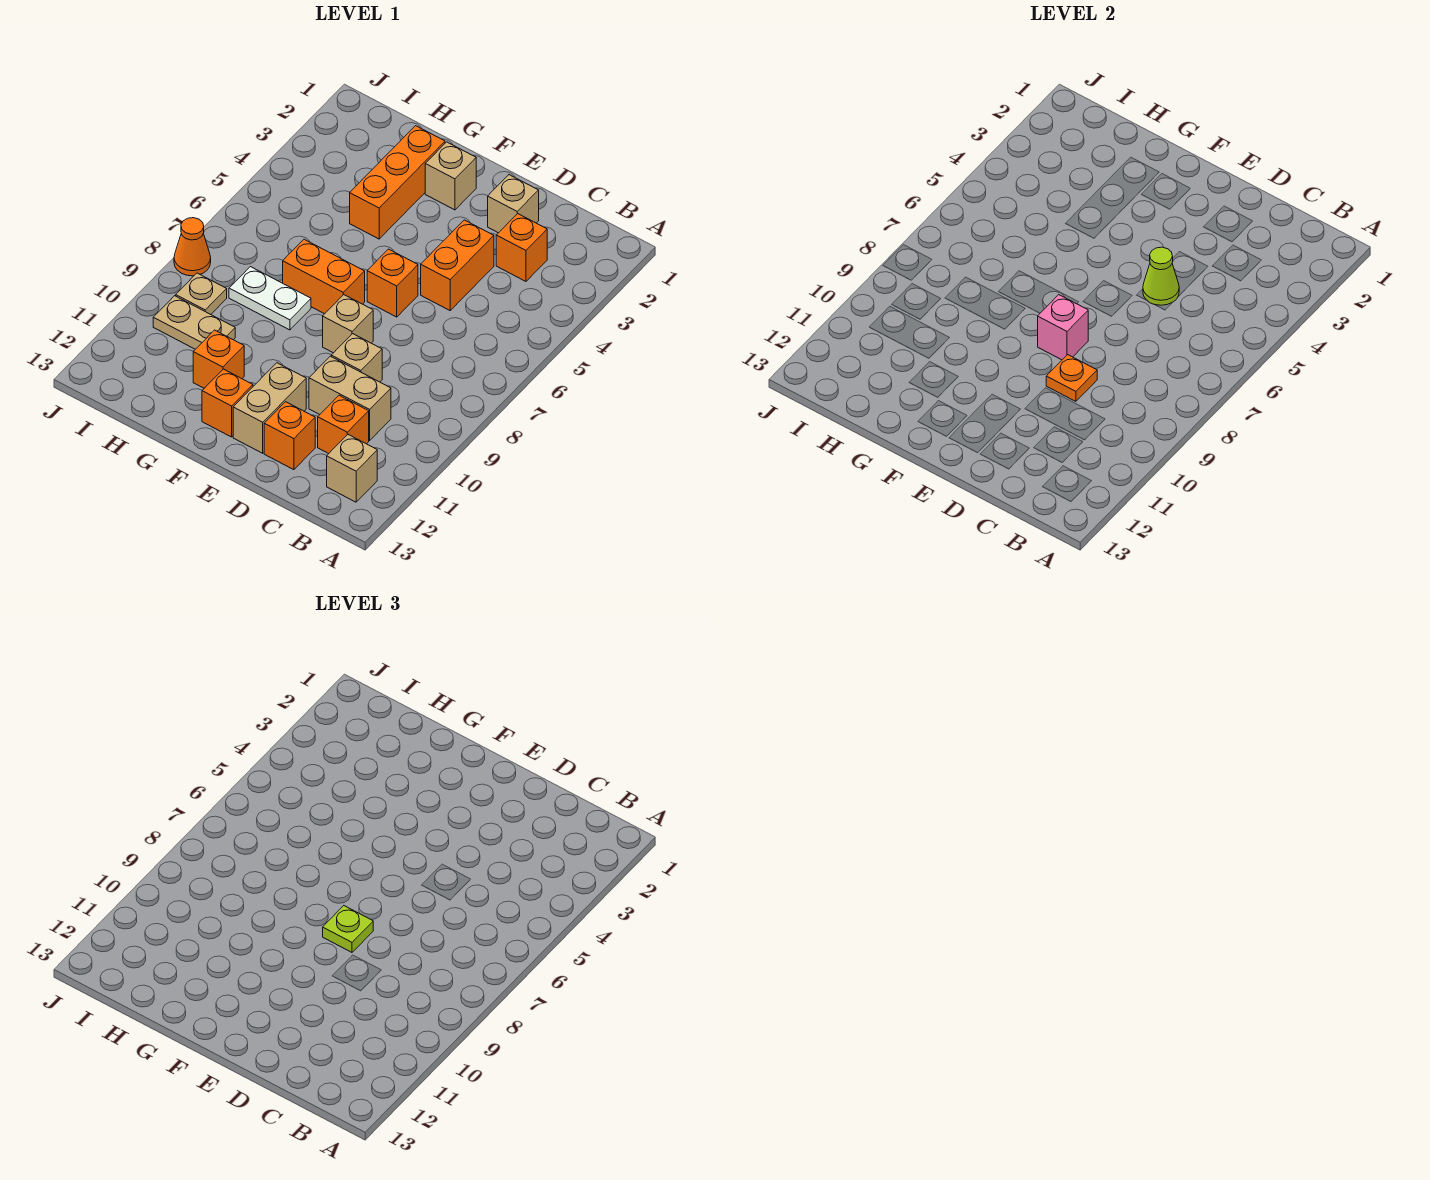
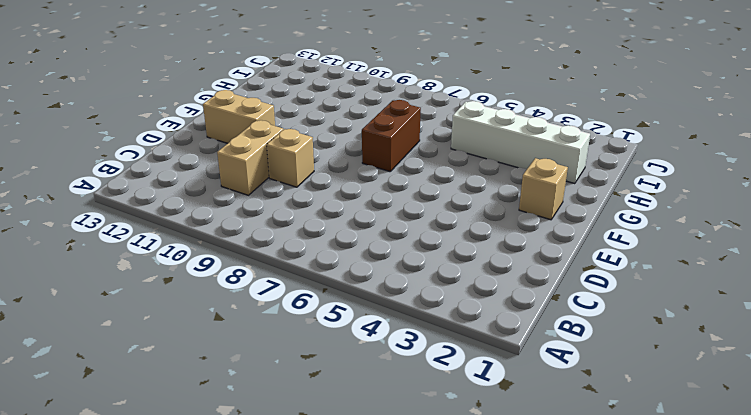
brown 1x2 brick [362,100,421,172] -> orange 1x2 brick [283,239,365,314]
white 1x4 brick [451,101,590,184] -> none
none -> tan 1x1 brick [327,435,377,502]
none -> orange 1x1 brick [496,214,547,281]
none -> orange 1x1 brick [318,395,369,454]

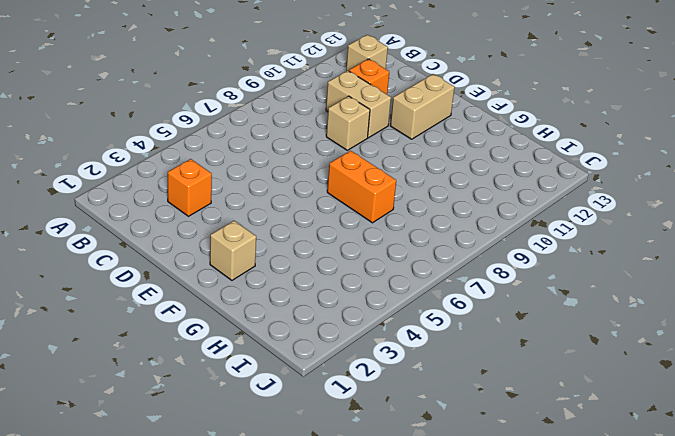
none -> tan 1x1 brick [488,175,539,233]
none -> orange 1x2 brick [421,220,494,310]
none -> orange 1x1 brick [264,402,315,470]

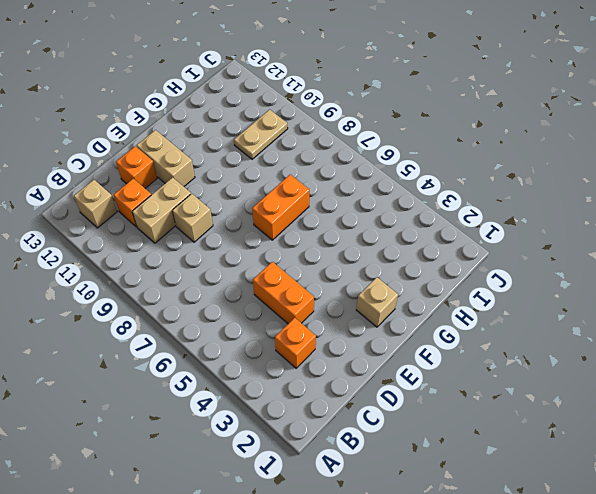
none -> tan 1x1 brick [488,175,539,233]
none -> orange 1x1 brick [367,249,418,317]
none -> tan 1x1 brick [323,295,373,353]

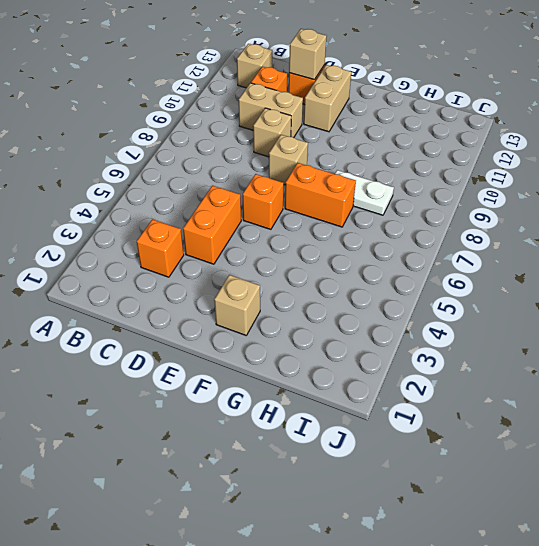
tan 1x1 brick [289,29,327,80] -> tan 1x1 brick moved to [488,175,539,233]
none -> orange 1x1 brick [202,369,253,437]
none -> orange 1x3 brick [350,126,445,239]
none -> orange 1x1 brick [193,330,244,388]

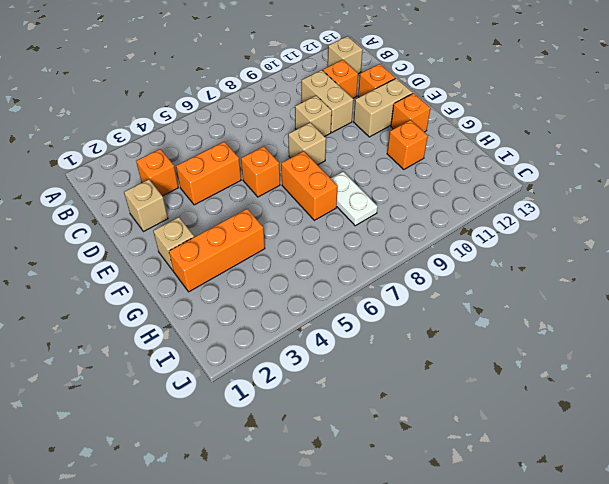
none -> tan 1x2 plate [153,296,235,349]
none -> tan 1x1 plate [176,273,227,314]
none -> orange 1x1 cone [174,218,211,276]

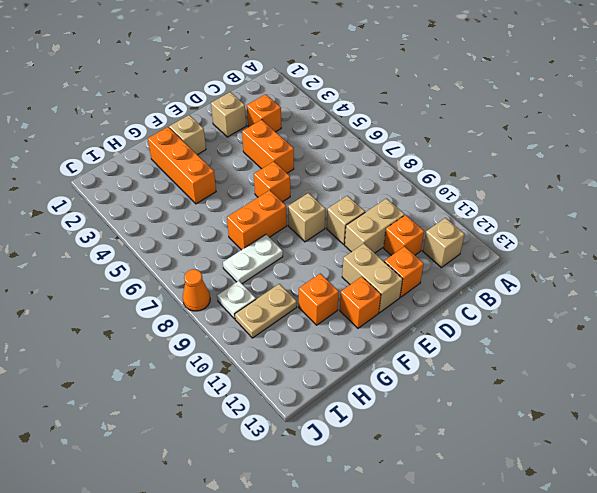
white 1x1 plate [217,281,256,319] -> tan 1x1 plate [176,273,227,314]
none -> lime 1x1 cone [1143,247,1179,305]
none -> orange 1x1 plate [1046,355,1097,401]
none -> pink 1x1 brick [1038,295,1088,360]

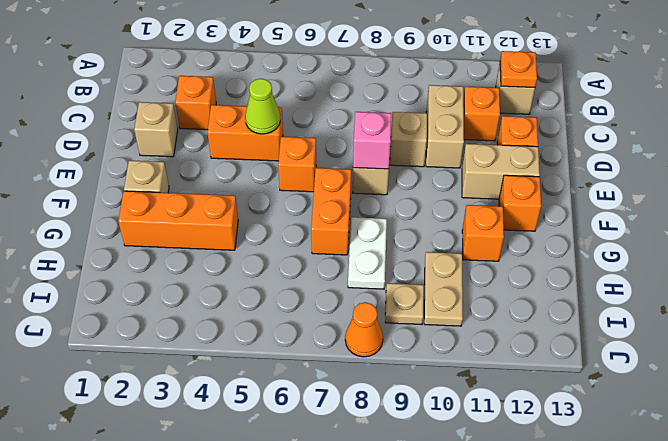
orange 1x1 plate [500,51,537,88] -> orange 1x1 plate moved to [1046,355,1097,401]
none -> lime 1x1 plate [323,906,373,952]

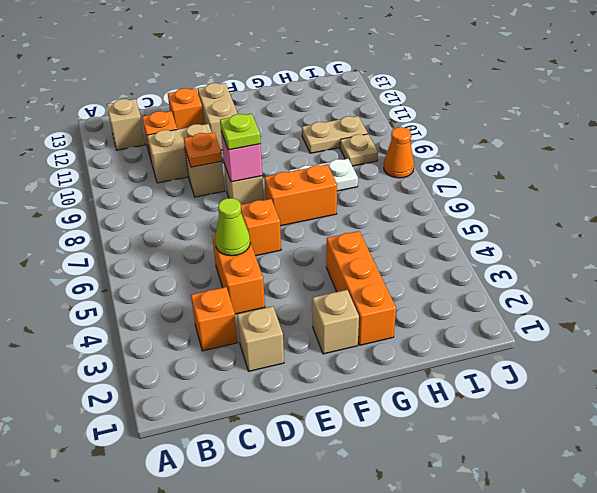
none -> orange 1x1 brick [202,369,253,437]
none -> orange 1x1 brick [193,330,244,388]

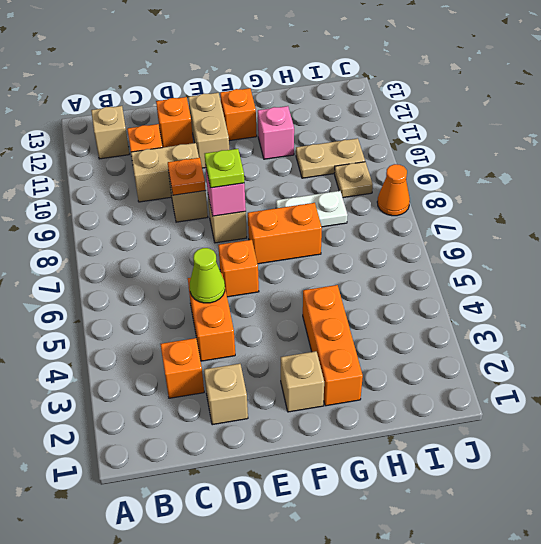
pink 1x1 brick [258,106,294,159] -> orange 1x1 brick [193,330,244,388]

